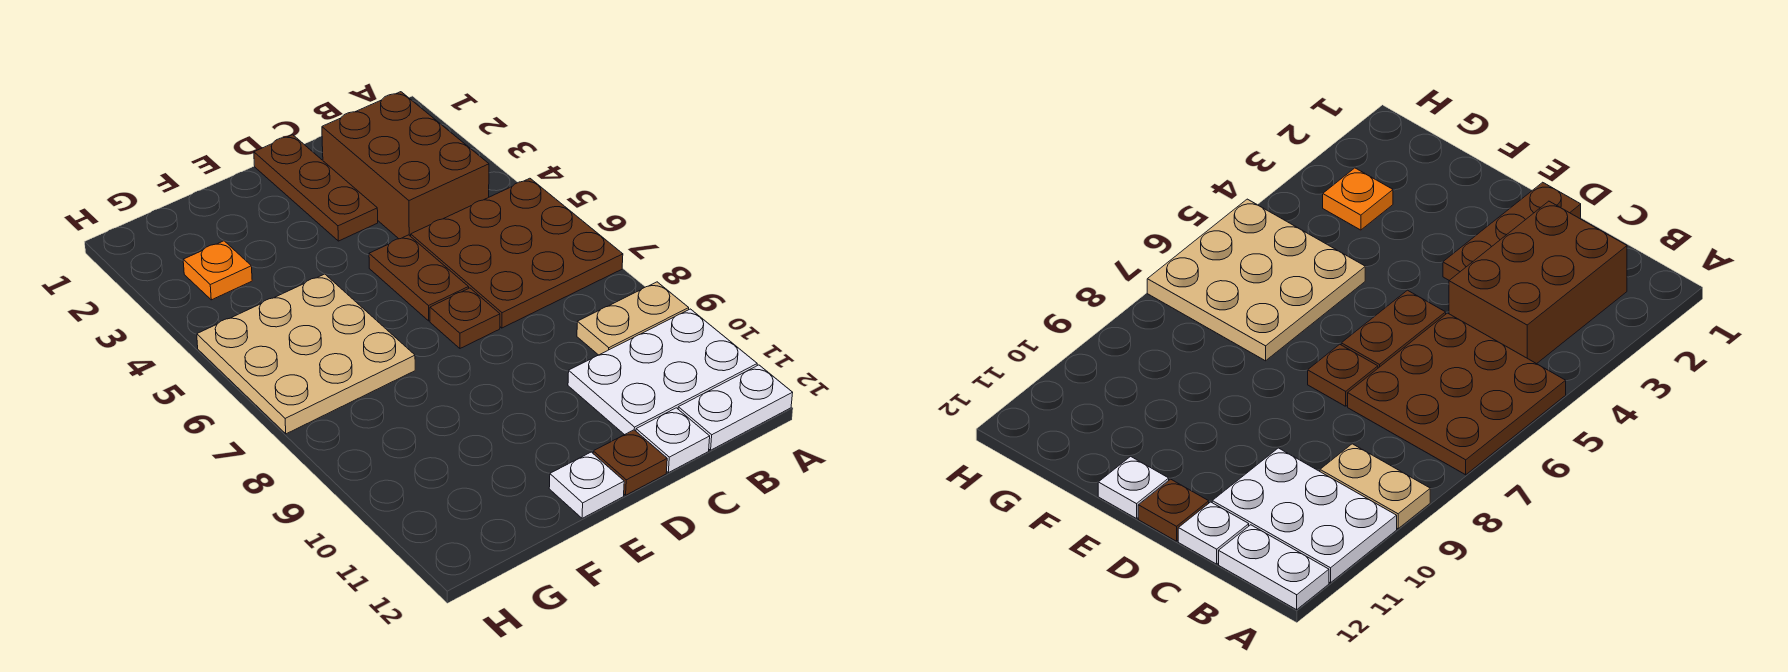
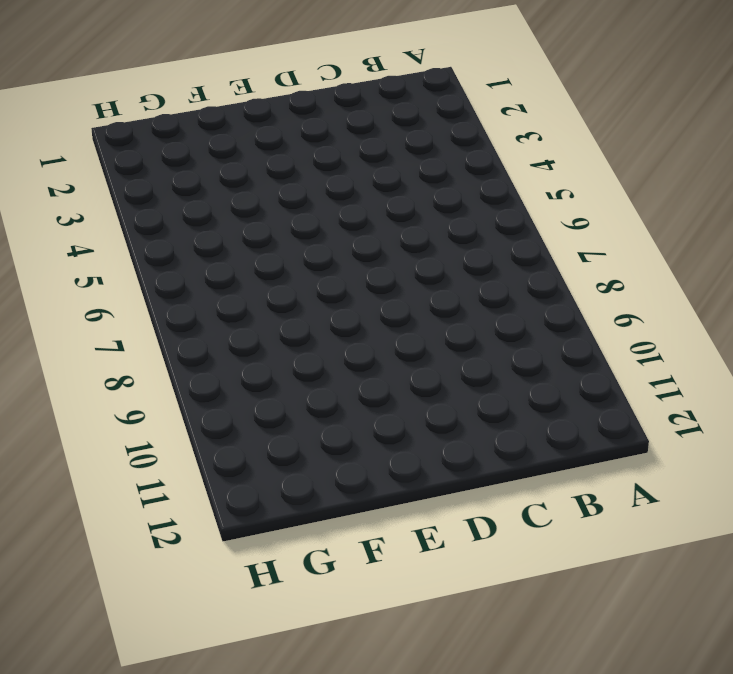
none -> brown 3x3 plate [411,178,623,328]
none -> tan 1x2 plate [577,282,689,355]
none -> white 2x3 plate [568,309,757,435]

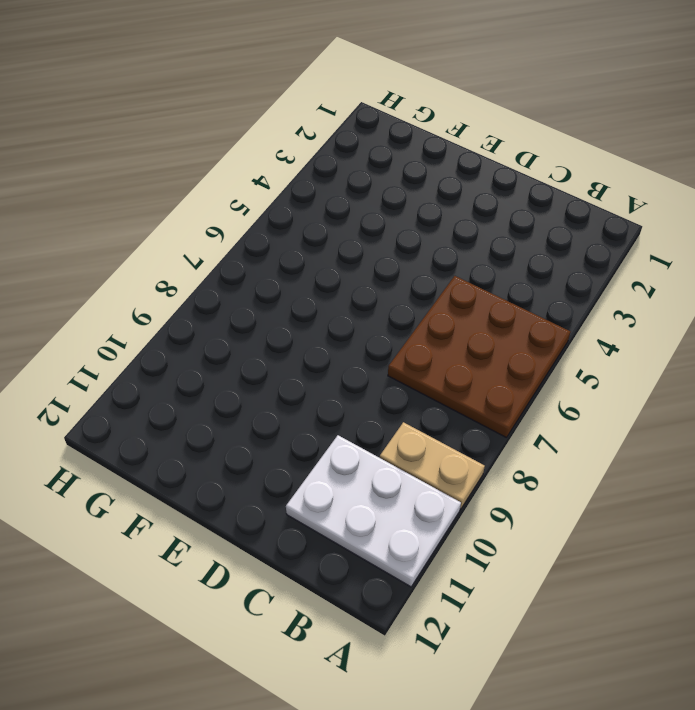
none -> white 1x2 plate [678,365,793,450]
none -> brown 2x3 brick [322,92,489,239]
none -> white 1x1 plate [636,408,710,473]

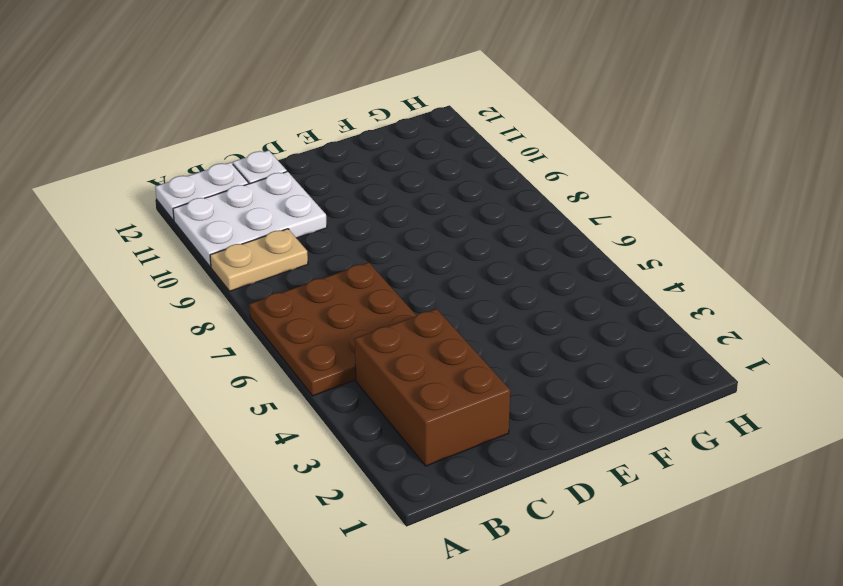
none -> brown 1x3 plate [254,135,378,241]
none -> brown 1x2 plate [369,235,469,321]
none -> brown 1x1 plate [430,288,500,348]

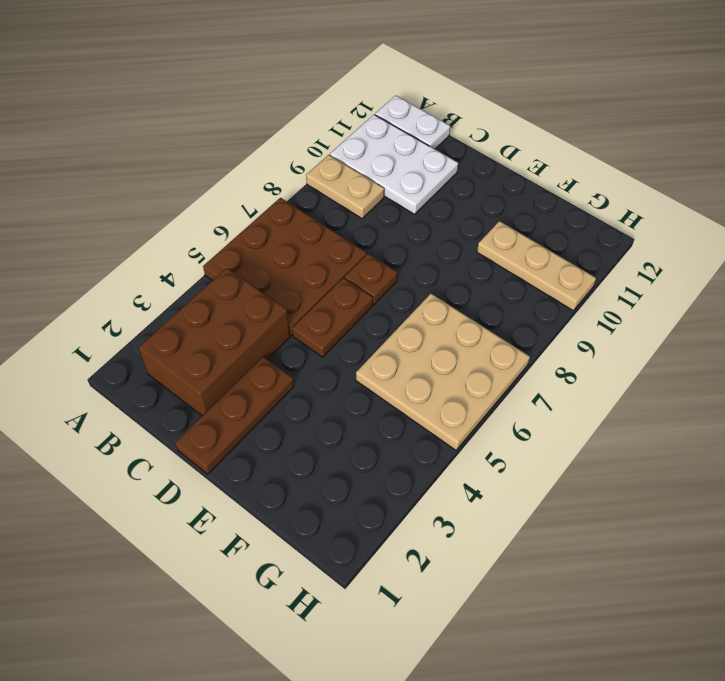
tan 1x3 plate [477,221,596,310] -> none
none -> white 1x1 plate [636,408,710,473]
none -> brown 1x1 plate [593,430,667,495]
none -> white 1x1 plate [549,452,624,518]

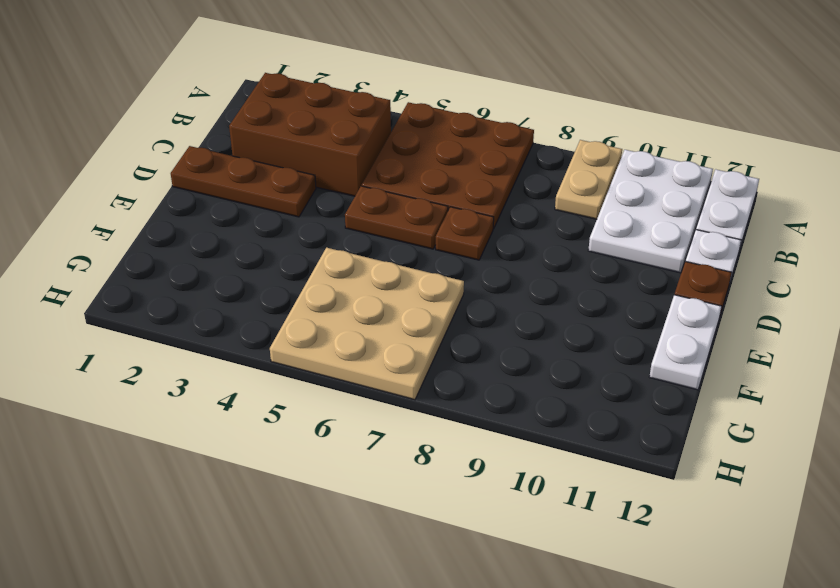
white 1x2 plate [649,295,722,390] -> white 1x1 plate [549,452,624,518]
none -> orange 1x1 plate [183,241,252,300]

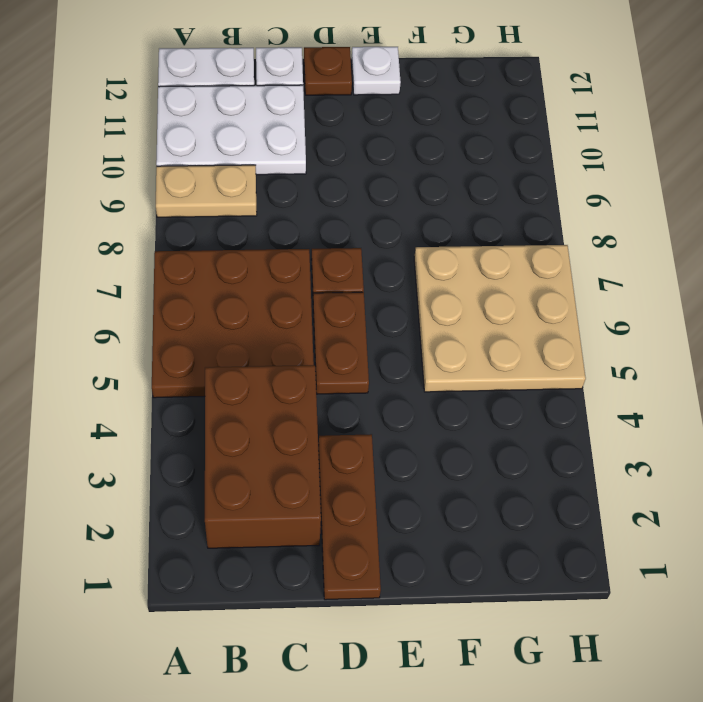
none -> orange 1x1 plate [183,241,252,300]

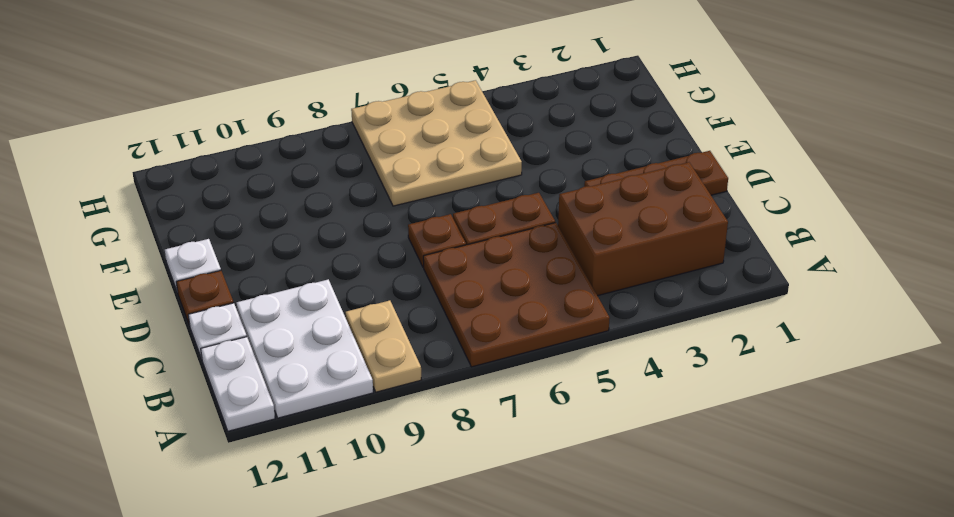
none -> orange 1x1 plate [183,241,252,300]

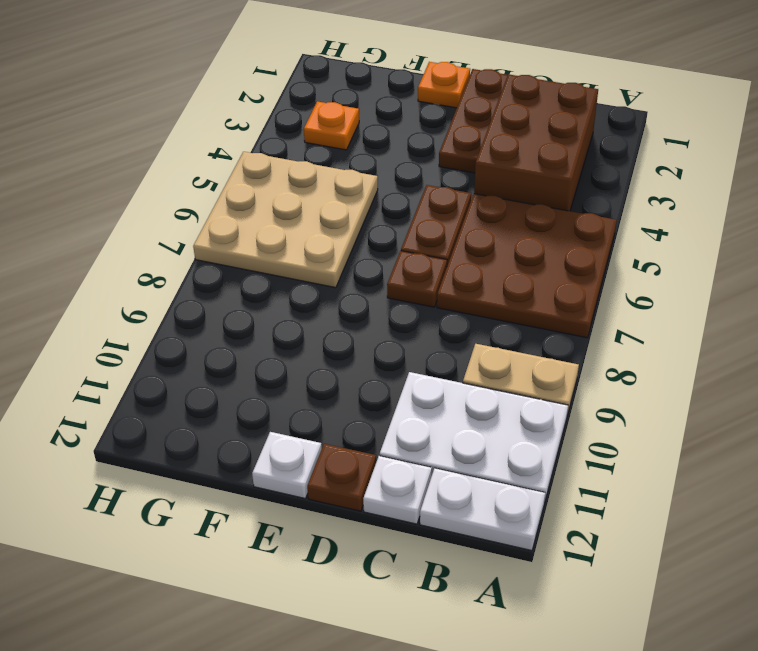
orange 1x1 plate [418,62,470,108] -> none

